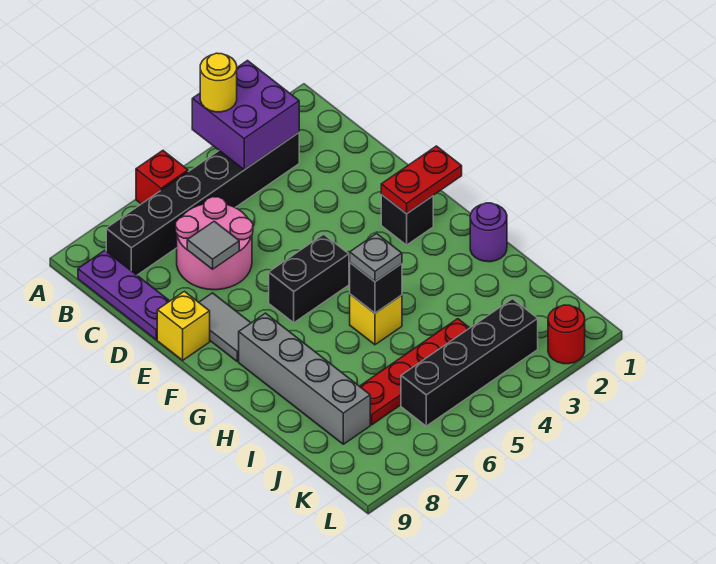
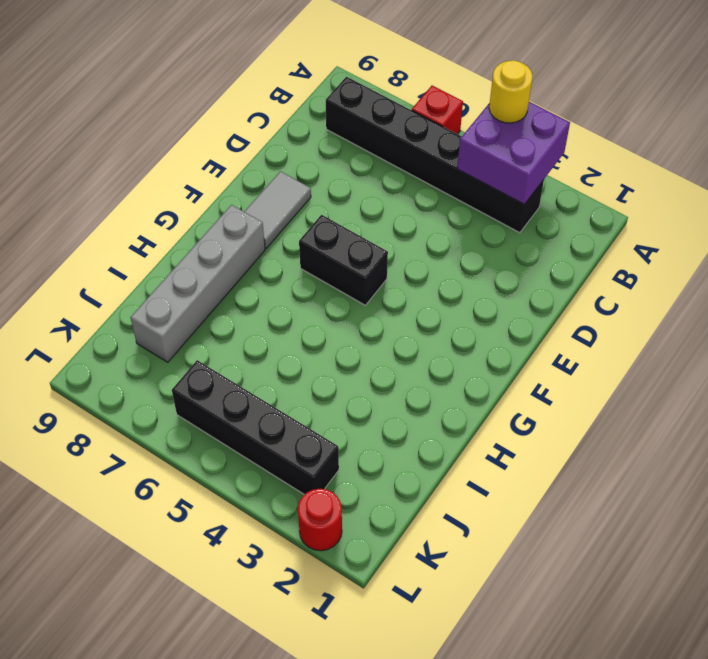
none -> purple 1x3 plate [78,250,169,340]
none -> pink 2x2 round brick [176,197,253,290]
none -> yellow 1x1 brick [157,291,210,360]

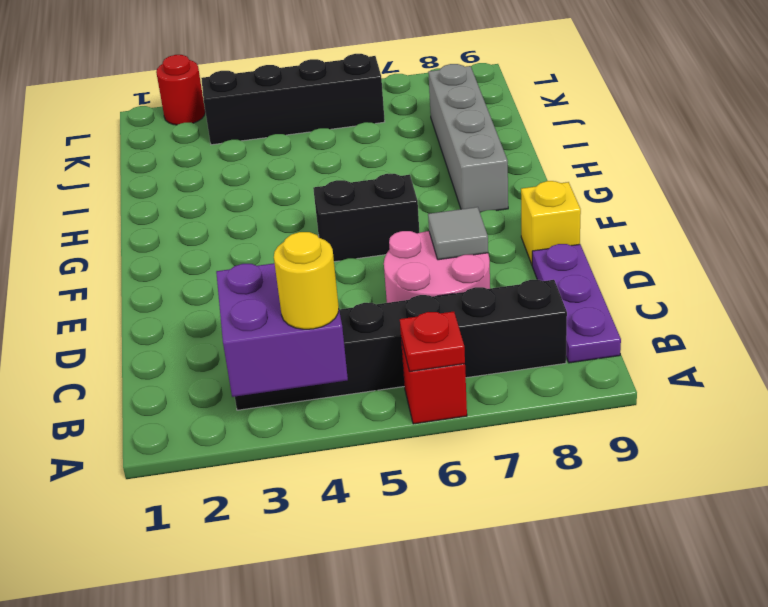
red 1x1 plate [400,312,465,372] -> none
none -> grey 1x2 tile [199,293,251,362]
none -> black 1x1 brick [381,195,433,245]
none -> purple 1x1 round brick [470,203,507,262]

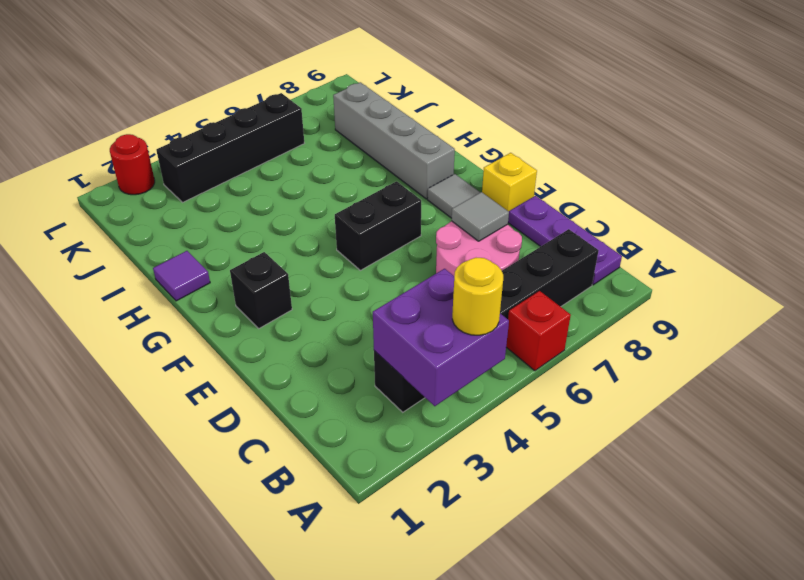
purple 1x1 tile [153,251,210,301] -> purple 1x1 round brick [470,203,507,262]
none -> yellow 1x1 brick [350,294,402,345]
none -> red 1x4 plate [360,319,469,425]
none -> red 1x2 plate [381,146,462,214]

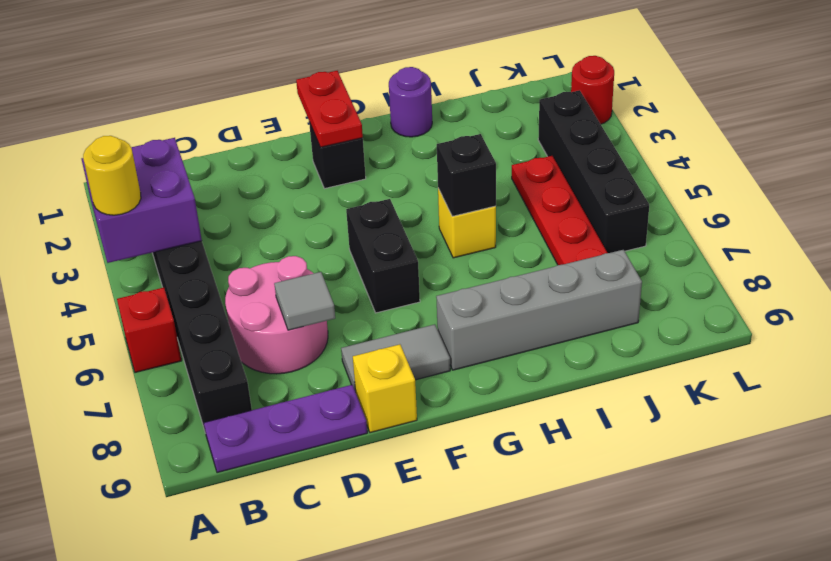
none -> grey 1x1 plate [350,234,402,282]

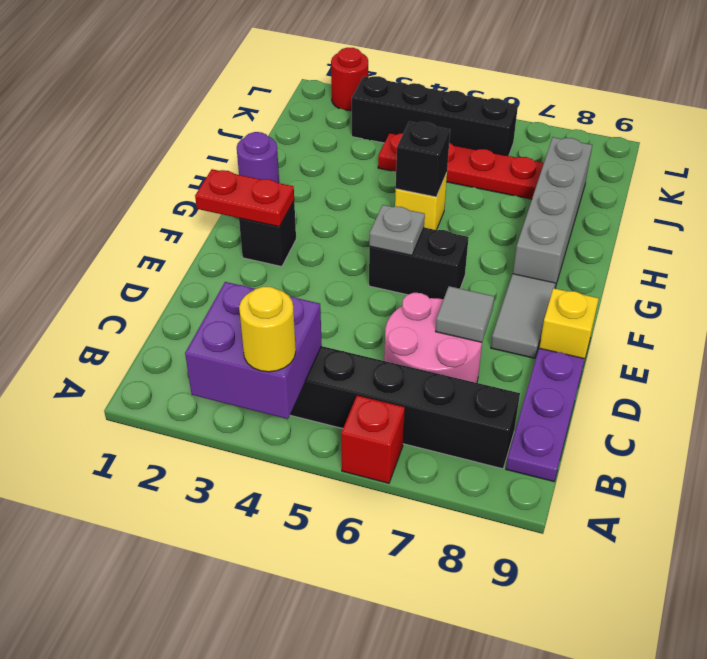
grey 1x1 plate [369,205,425,255] -> grey 1x1 plate moved to [350,234,402,282]

